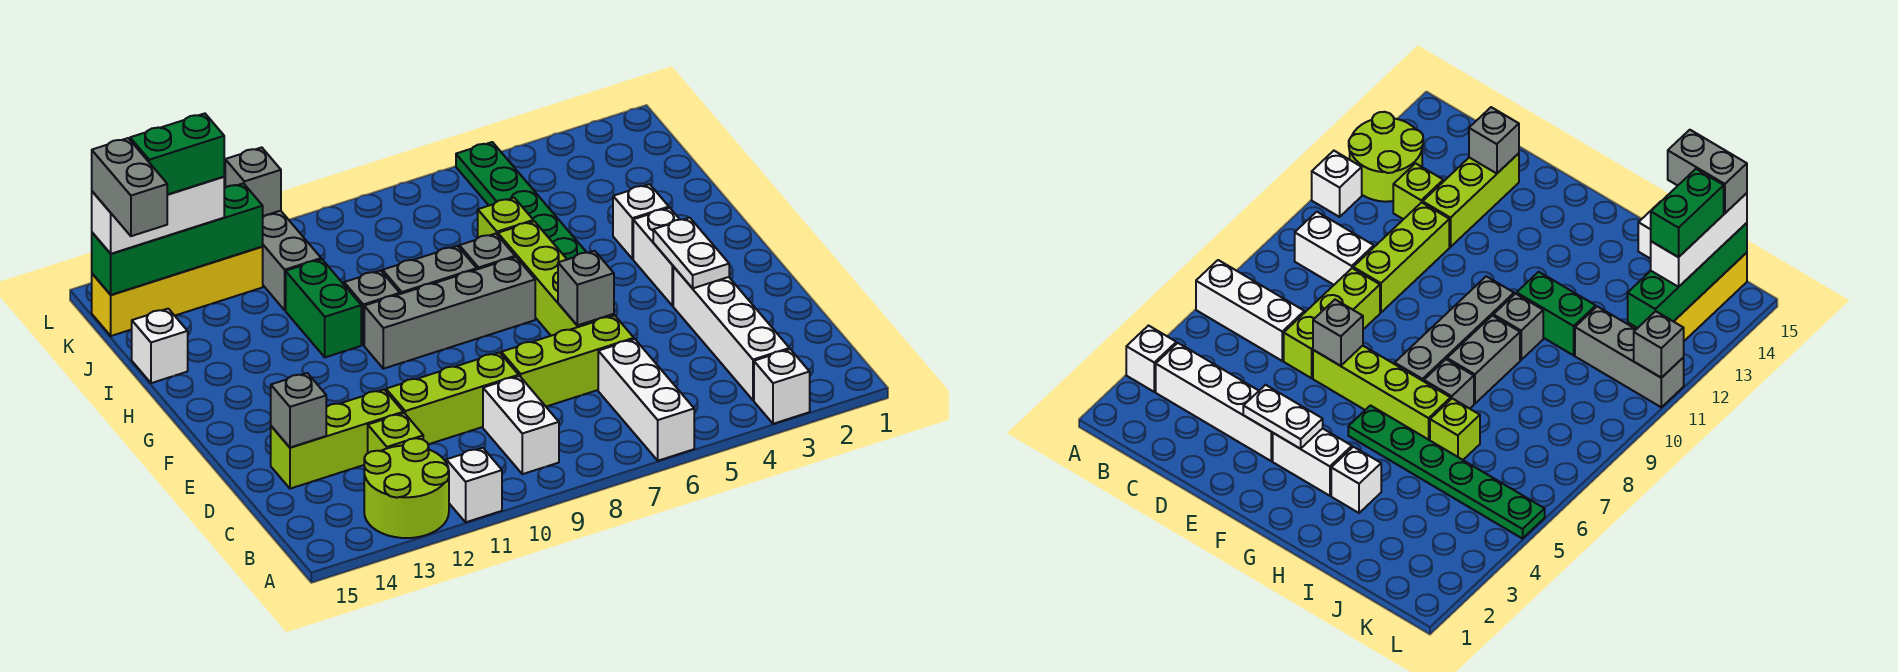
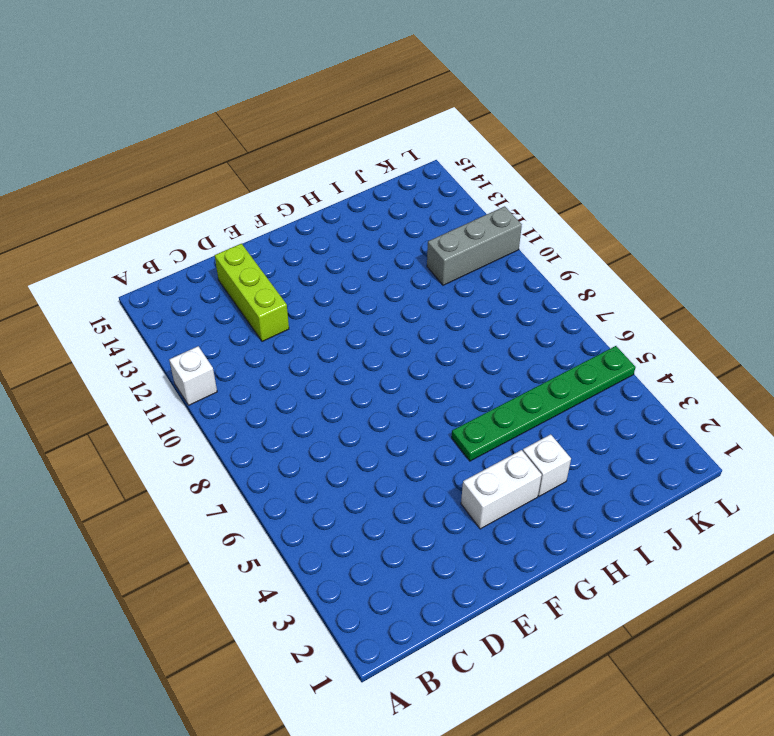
none -> white 1x1 brick [754,349,810,424]
none -> white 1x3 brick [598,339,694,461]
none -> lime 2x2 round brick [364,438,449,538]
none -> white 1x4 brick [673,267,789,400]

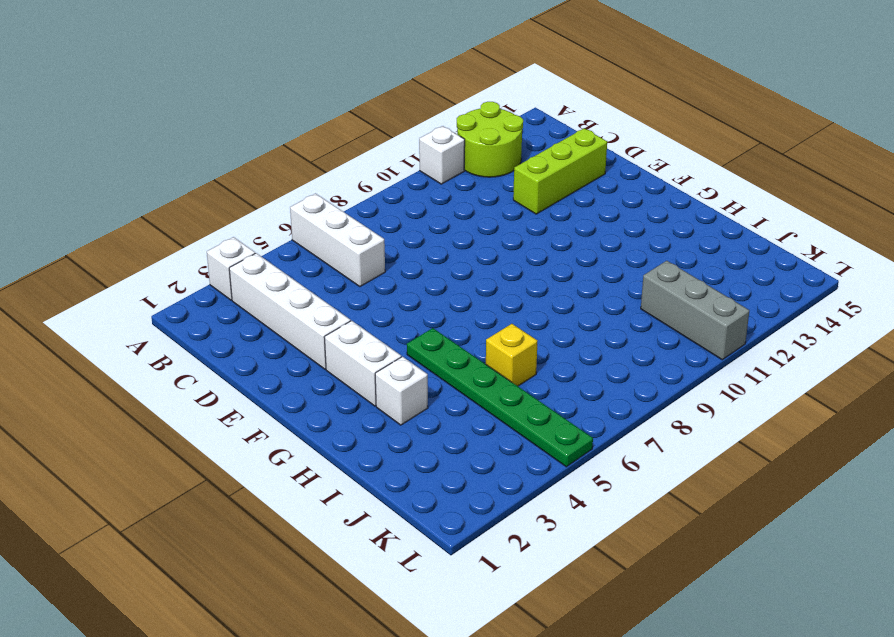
yellow 1x1 brick [486,324,537,386] -> lime 1x1 brick [478,198,533,238]
none -> white 1x2 brick [483,376,559,474]
none -> lime 1x1 brick [368,413,423,453]
none -> lime 1x3 brick [501,315,634,407]
none -> lime 1x3 brick [386,352,519,444]

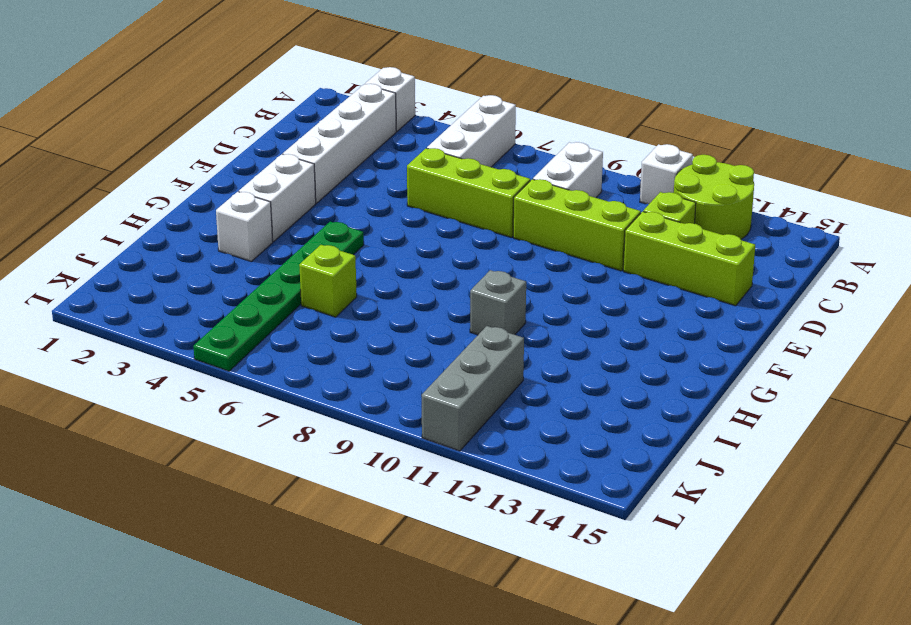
none -> lime 1x4 brick [498,221,614,336]
none -> grey 1x4 brick [364,257,535,369]
none -> grey 1x1 brick [459,234,515,269]
none -> grey 1x2 brick [383,246,477,294]

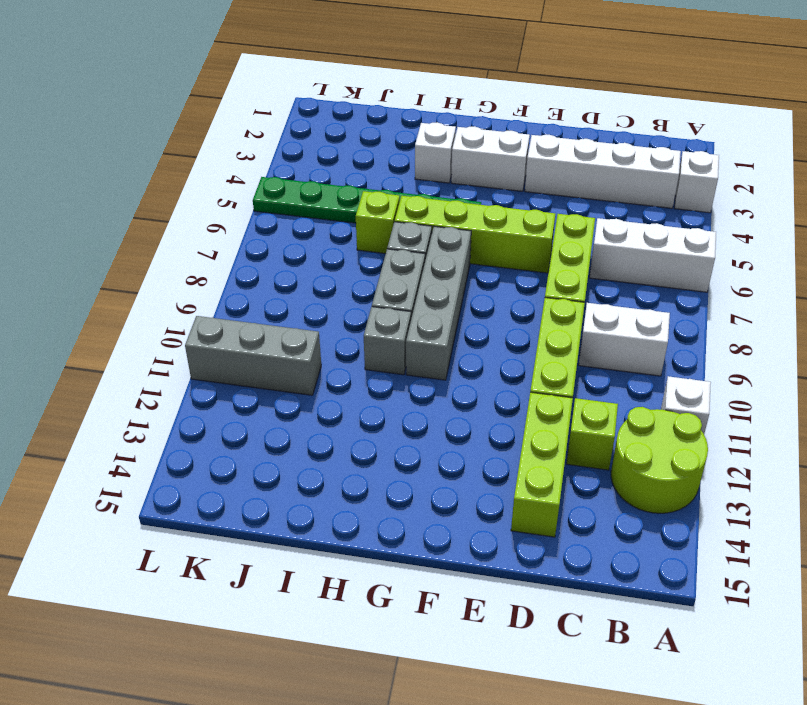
none -> green 1x2 brick [286,259,361,357]
none -> white 1x1 brick [132,309,188,383]
none -> yellow 1x4 brick [92,247,263,336]
none -> grey 1x1 brick [271,373,326,448]

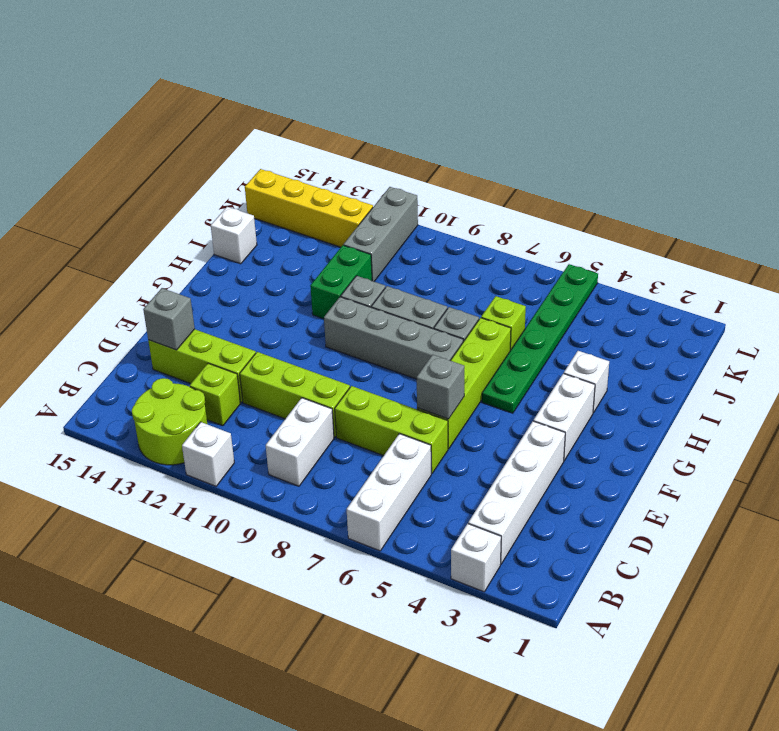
none -> white 1x2 plate [653,218,729,288]
none -> green 1x4 brick [92,183,263,295]
none -> grey 1x1 brick [225,147,281,216]
none -> white 1x3 brick [92,177,224,254]

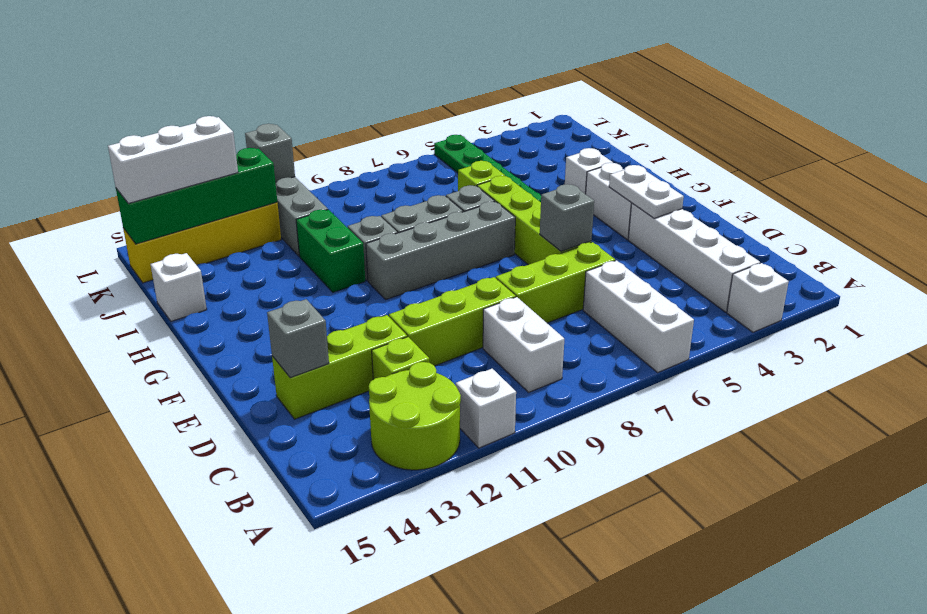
none -> grey 1x2 brick [92,138,167,236]
none -> green 1x2 brick [130,114,224,195]

